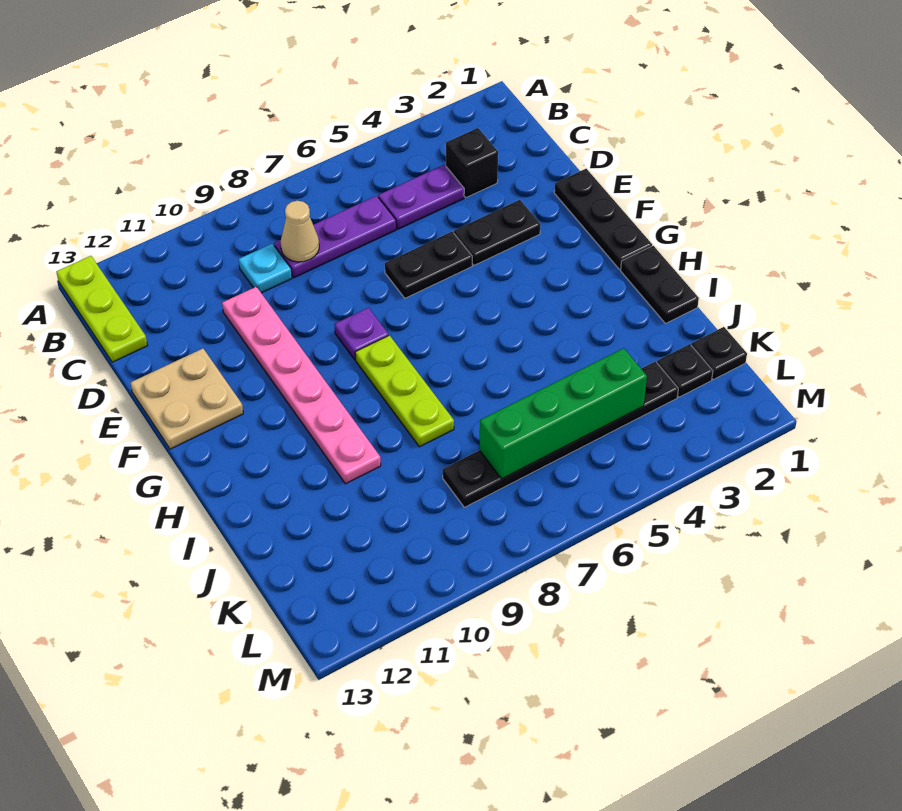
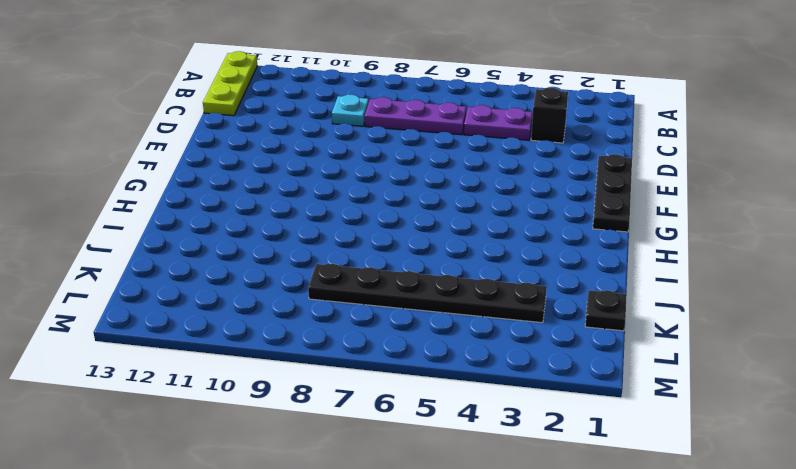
none -> pink 1x6 plate [222,287,381,484]
none -> black 1x2 plate [454,200,541,265]
none -> black 1x2 plate [385,232,472,298]

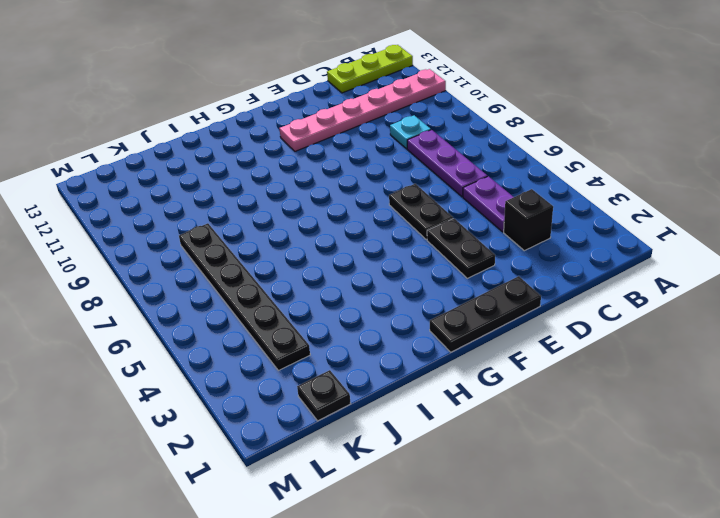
pink 1x6 plate [279,69,446,151] -> pink 1x6 plate moved to [222,287,381,484]
none -> tan 2x2 plate [131,349,243,449]
none -> purple 1x1 plate [335,308,389,360]
none -> lime 1x3 plate [355,335,454,447]

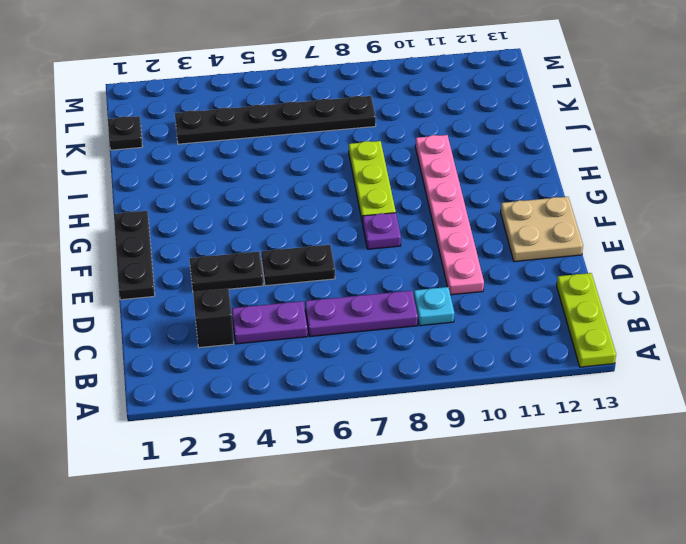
none -> black 1x2 plate [621,246,699,323]
none -> black 1x1 plate [657,344,713,397]
none -> tan 1x1 cone [281,201,319,262]

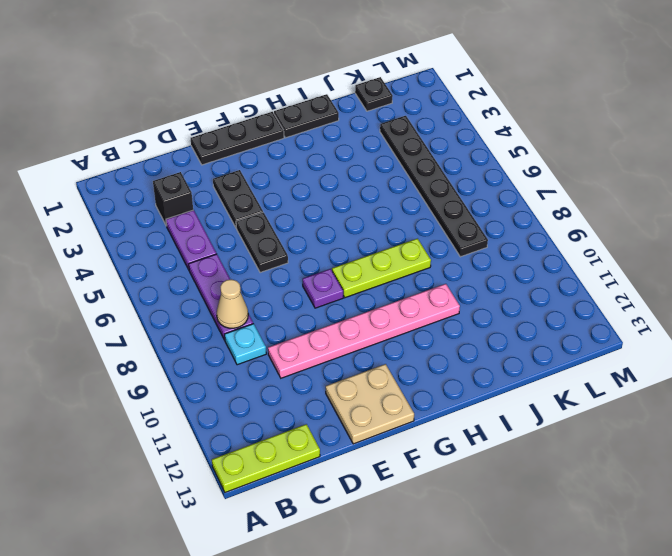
none -> black 1x1 plate [657,344,713,397]
none -> green 1x4 brick [479,348,647,479]

